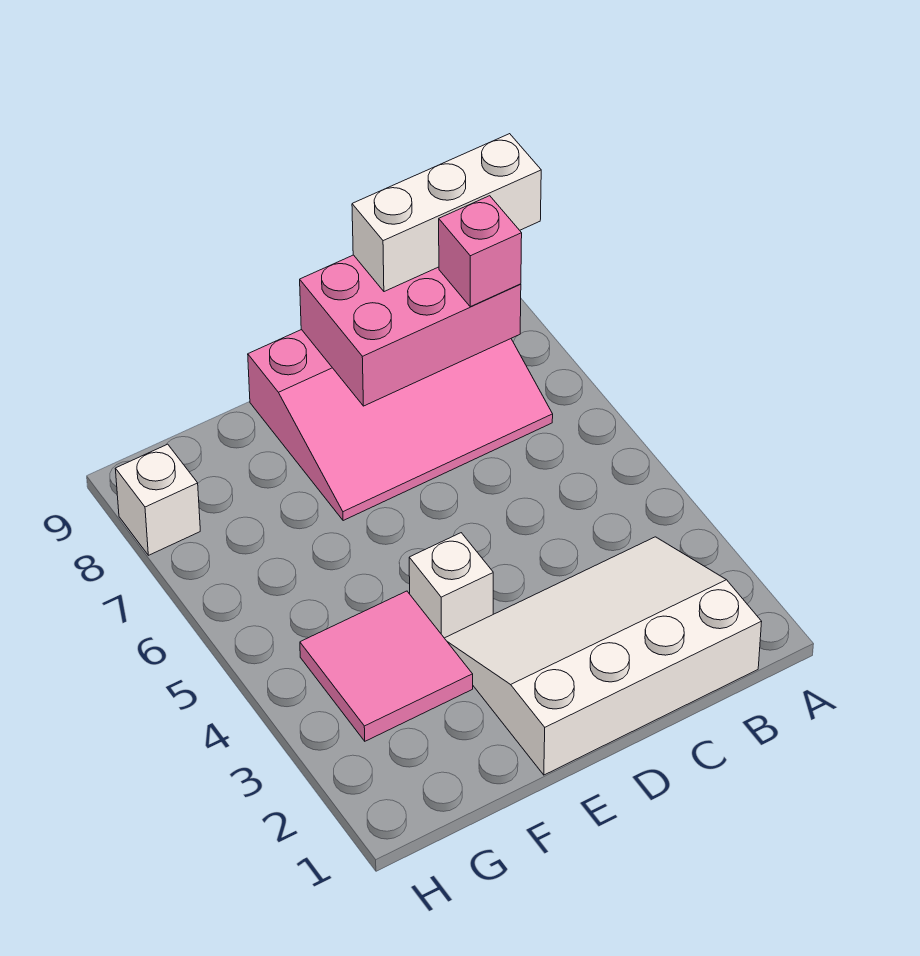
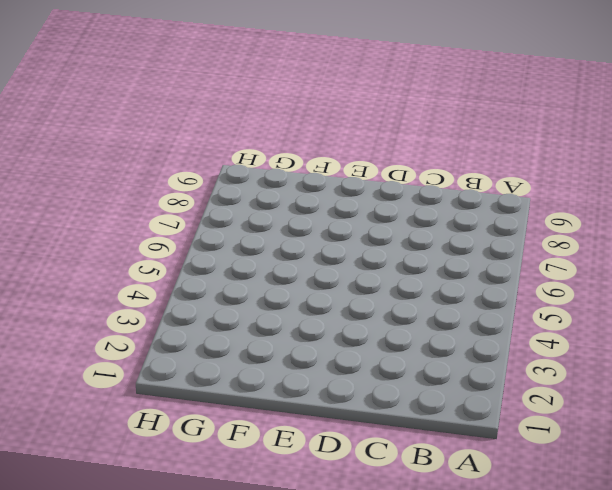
none -> white 3x4 slope [445,537,761,775]
none -> pink 3x4 slope [248,330,553,521]

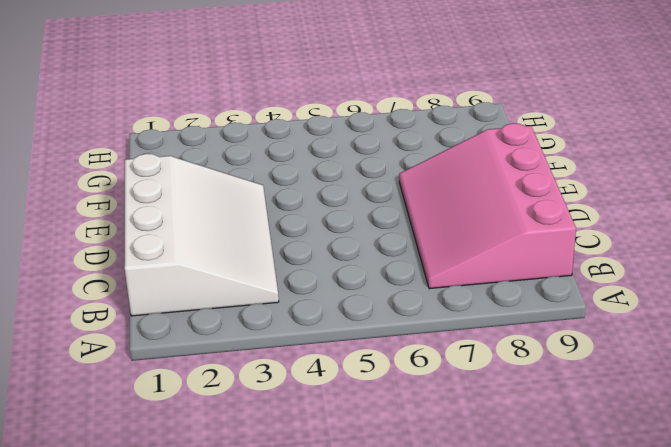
none -> white 1x1 brick [409,533,493,638]
none -> pink 2x2 tile [300,591,473,741]

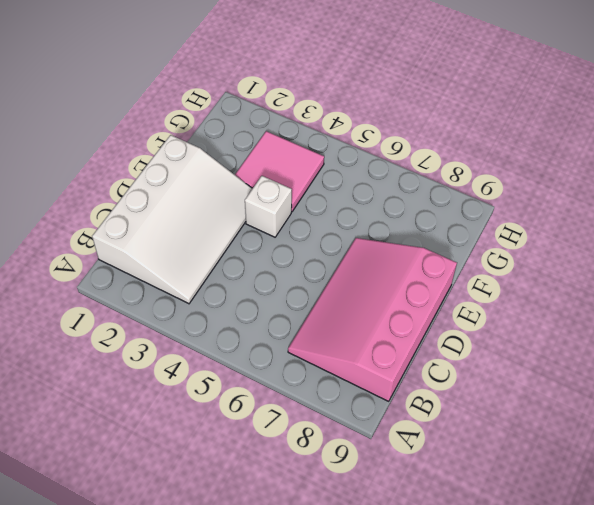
none -> white 1x1 brick [115,444,200,555]
none -> pink 2x3 brick [300,255,521,406]

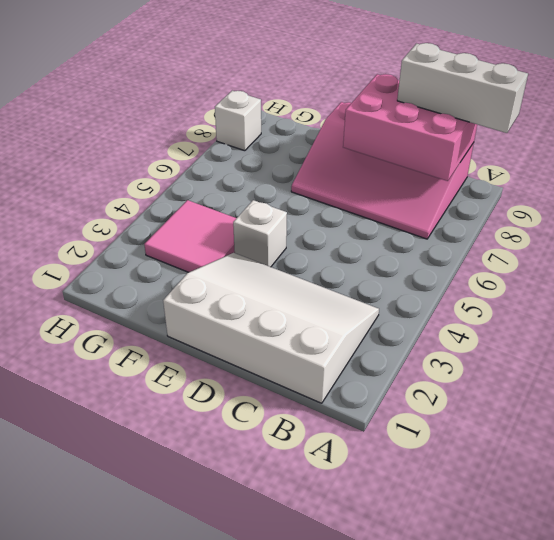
none -> pink 1x1 brick [439,196,522,307]

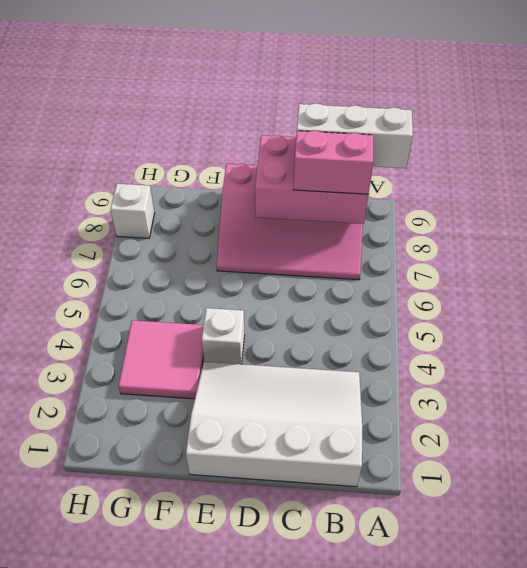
pink 1x2 brick [293,131,373,194] -> pink 1x1 brick [439,196,522,307]

